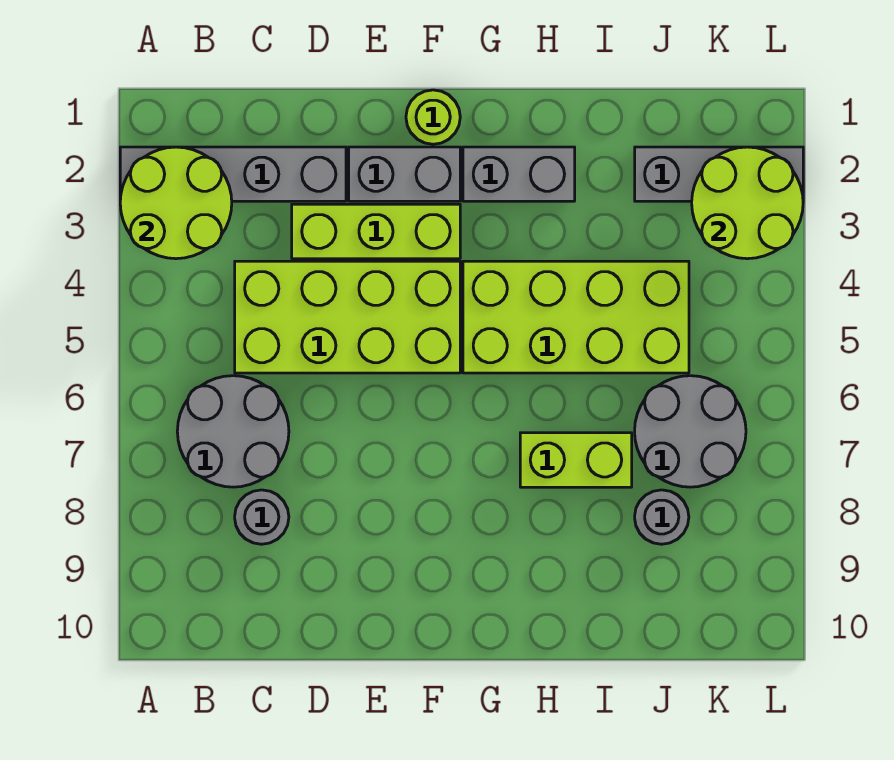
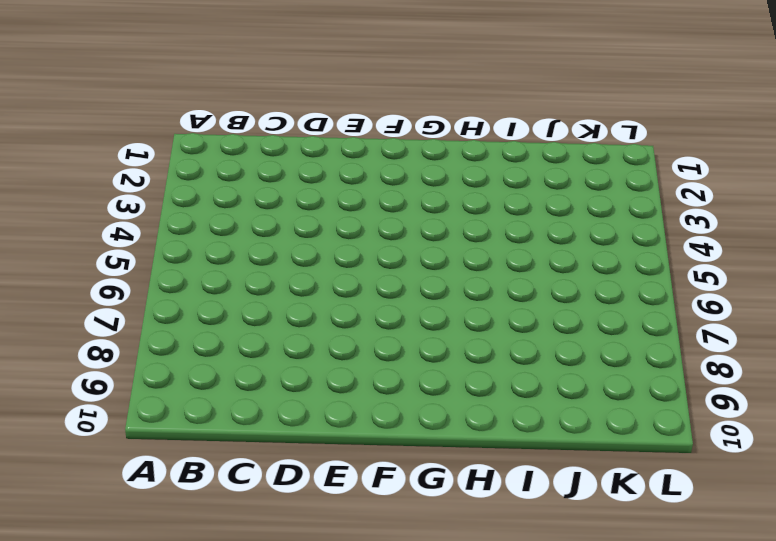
none -> grey 1x4 brick [120,147,346,201]
none -> grey 2x2 round brick [177,376,289,487]
none -> lime 2x4 brick [235,261,460,373]

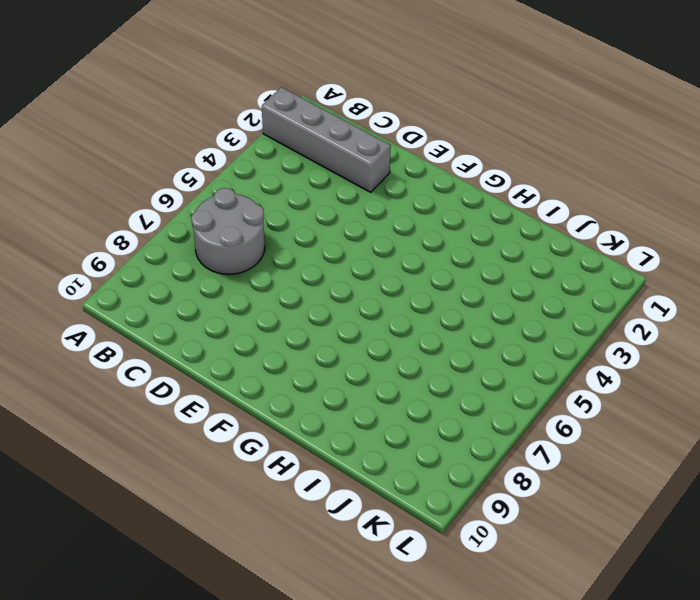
none -> lime 2x4 brick [235,261,460,373]
none -> grey 1x1 round brick [235,490,289,544]
none -> lime 1x3 brick [292,204,460,259]

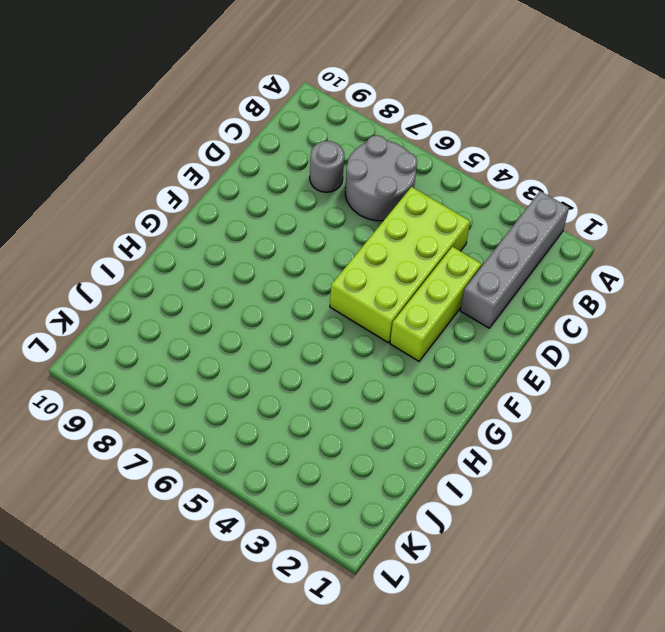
none -> grey 1x2 brick [349,147,460,201]
none -> lime 1x1 round brick [406,90,460,144]
none -> grey 1x2 brick [463,147,575,201]

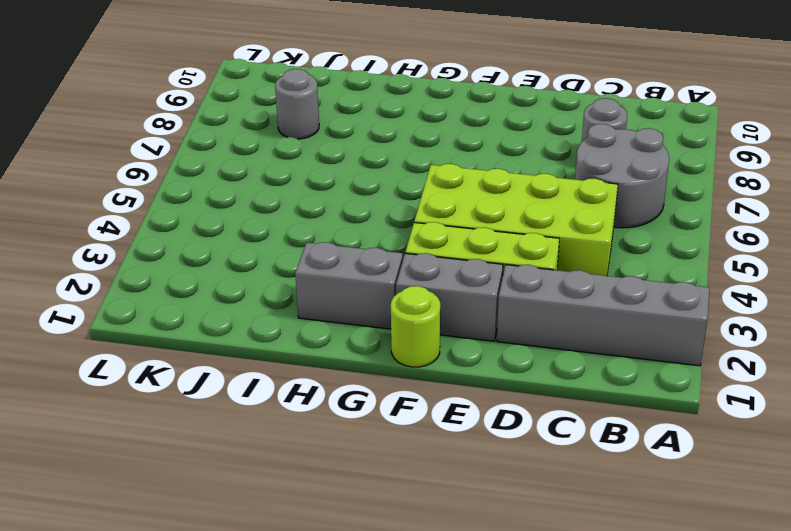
none -> lime 2x4 brick [463,261,689,373]
none -> lime 1x2 brick [520,433,632,487]
none -> grey 1x3 brick [635,147,803,201]

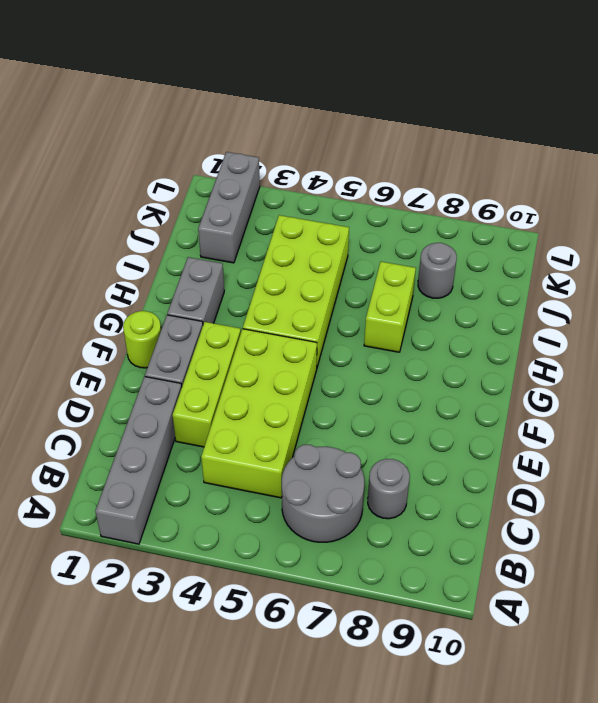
none -> grey 2x2 round brick [635,376,746,487]
none -> lime 2x2 round brick [120,147,232,259]
none -> lime 2x2 round brick [692,147,803,259]

